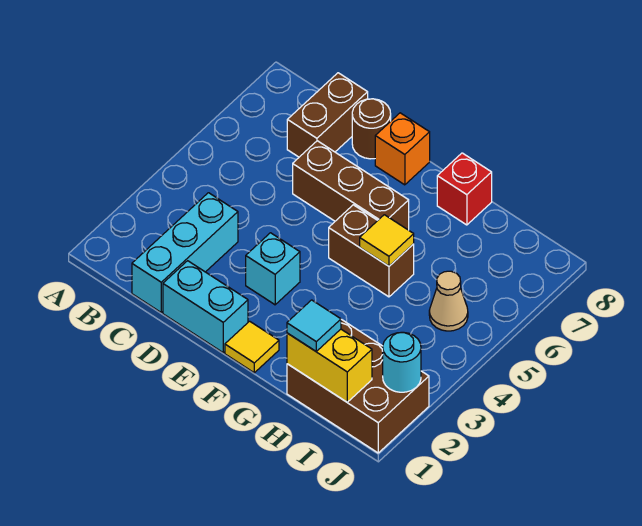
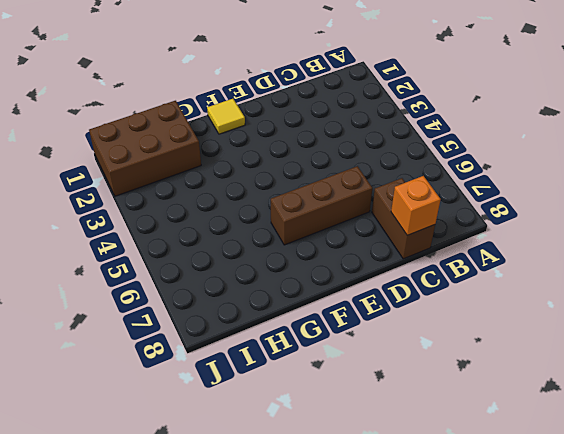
orange 1x1 brick [391,176,441,235] -> orange 1x1 brick moved to [375,113,430,185]
none -> cyan 1x3 brick [132,193,238,312]
none -> cyan 1x2 brick [163,261,248,353]
none -> brown 1x1 round brick [352,99,391,159]

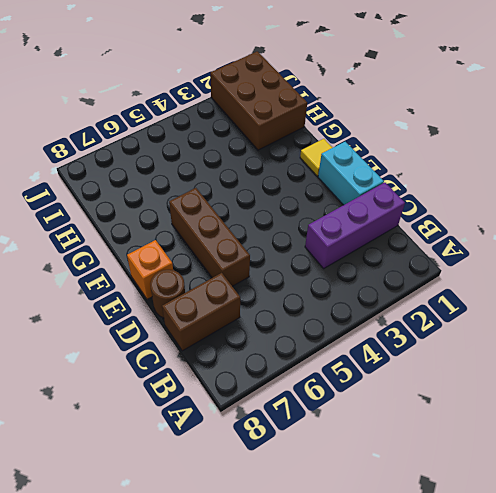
purple 1x3 brick [305,183,405,268] -> cyan 1x3 brick [132,193,238,312]
none -> cyan 1x1 brick [246,233,300,305]
none -> brown 1x2 brick [329,205,414,297]
none -> red 1x1 brick [437,153,492,225]

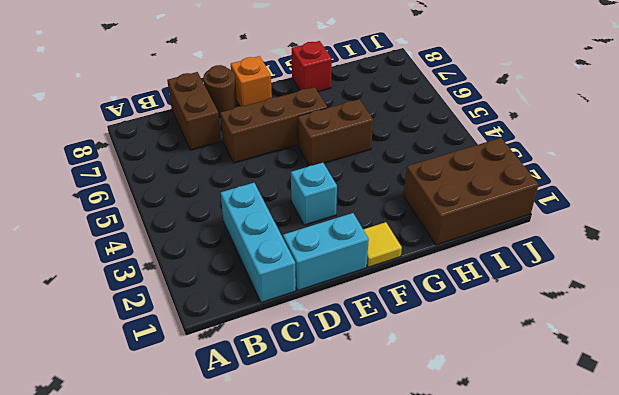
none -> tan 1x1 cone [429,271,468,331]
none -> yellow 1x1 tile [360,215,414,266]
none -> yellow 1x2 brick [287,329,372,402]

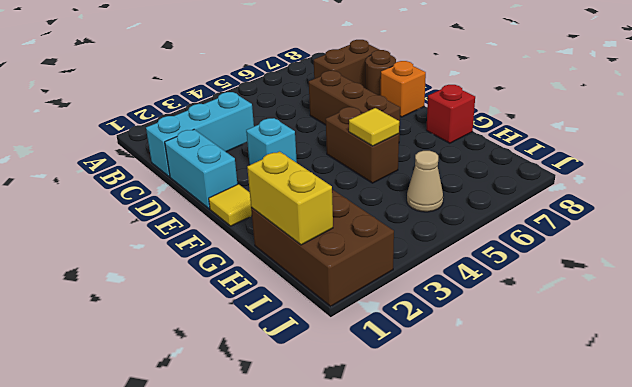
none -> cyan 1x1 round brick [383,332,421,392]
none -> cyan 1x1 tile [287,300,341,351]

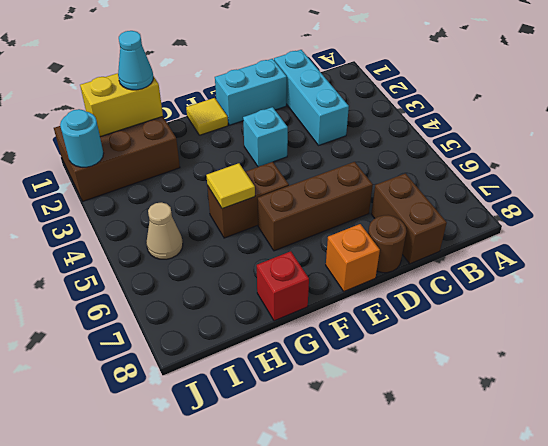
cyan 1x1 cone [118,31,153,90] -> cyan 1x1 tile [287,300,341,351]

